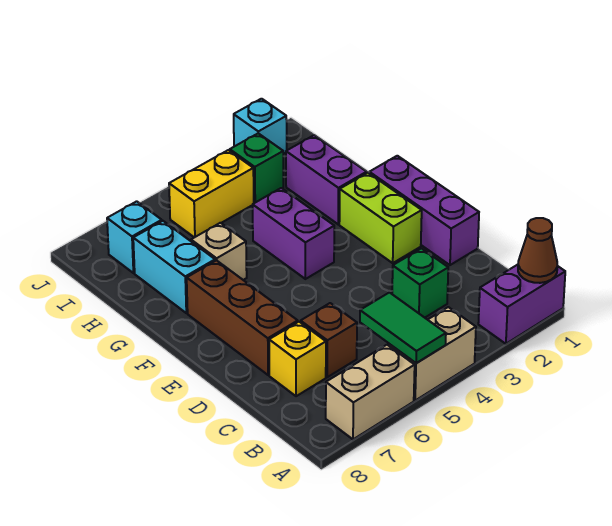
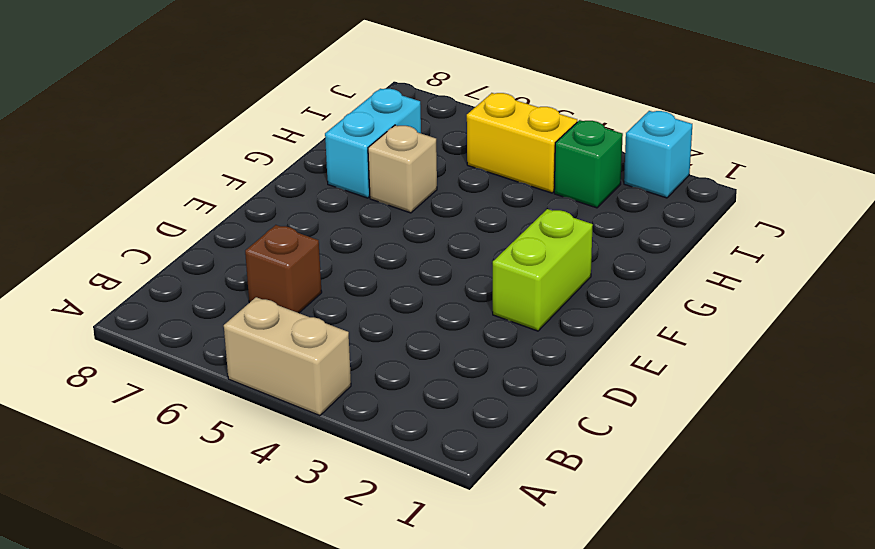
none -> purple 1x2 brick [478,265,565,344]
none -> tan 1x2 brick [326,345,415,439]
none -> green 1x1 brick [392,248,448,318]

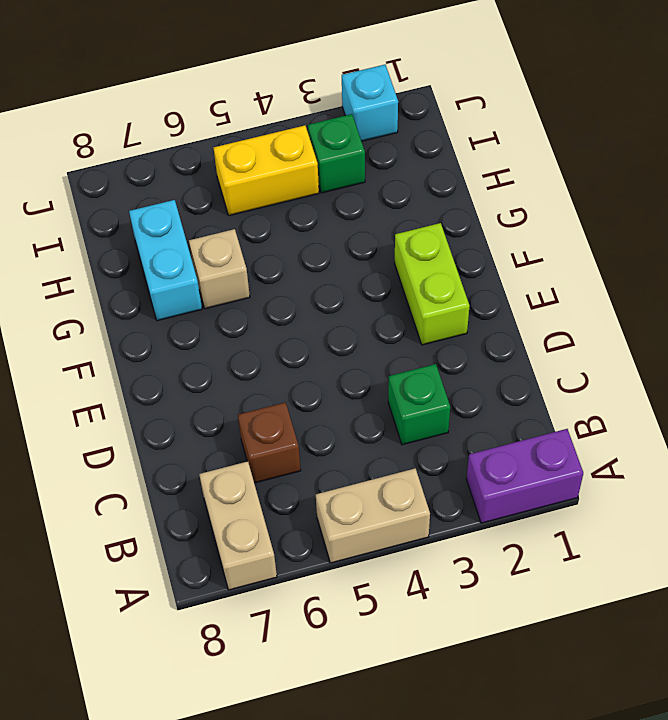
tan 1x2 brick [199,461,277,590] -> tan 1x2 brick turned to [326,345,415,439]
none -> yellow 1x1 brick [269,322,326,396]
none -> purple 1x3 brick [369,156,479,265]
none -> brown 1x3 brick [187,260,298,375]

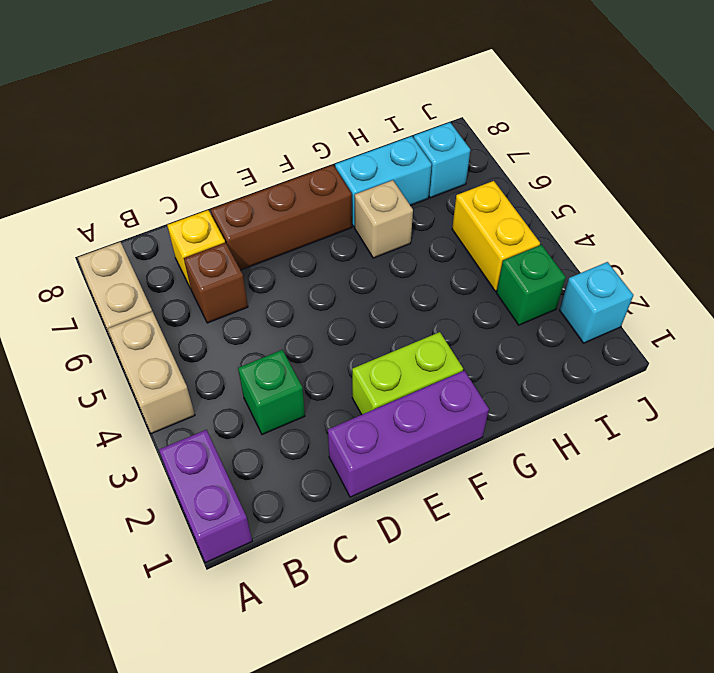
none -> purple 1x2 brick [253,188,334,279]
none -> purple 1x2 brick [286,135,367,224]
none -> brown 1x1 cone [518,218,557,283]

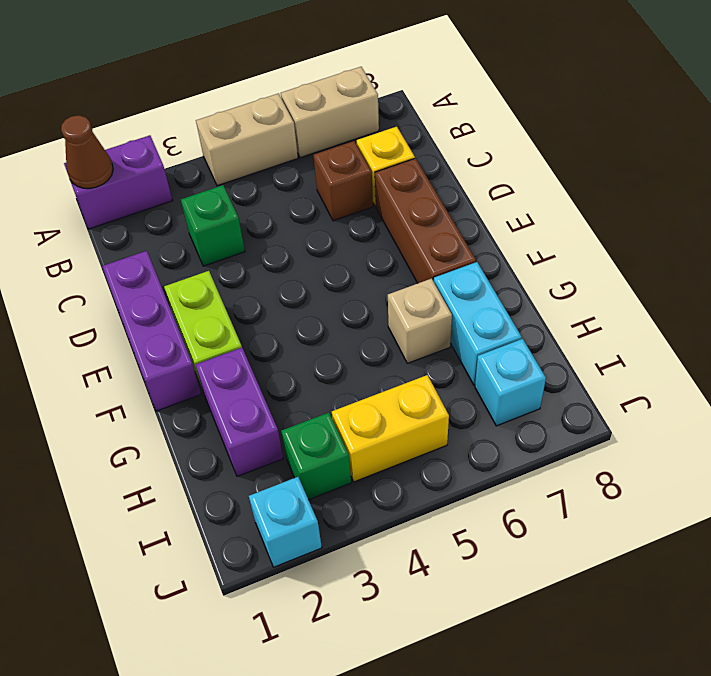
none -> purple 1x2 brick [253,188,334,279]
none -> green 1x2 tile [360,293,446,363]

